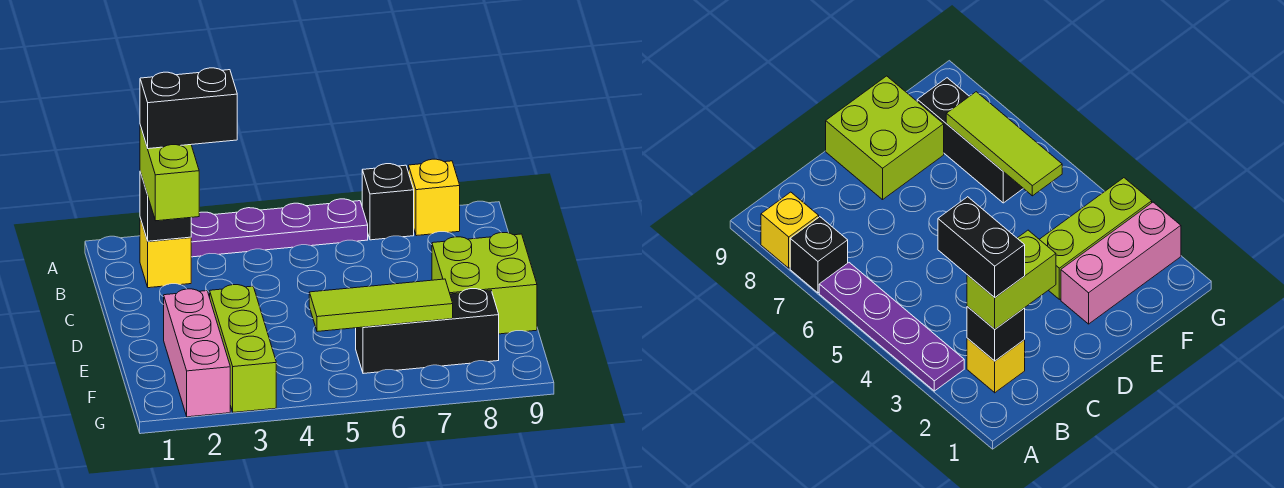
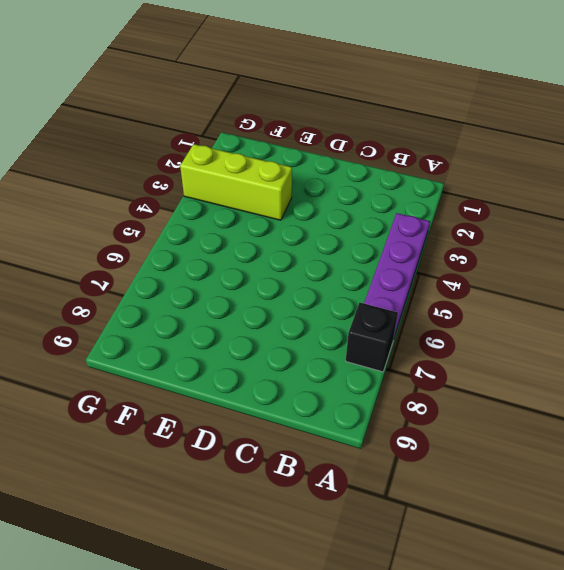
none -> yellow 1x1 brick [409,159,460,236]
none -> yellow 1x1 brick [140,218,191,288]
none -> lime 2x2 brick [432,233,537,334]

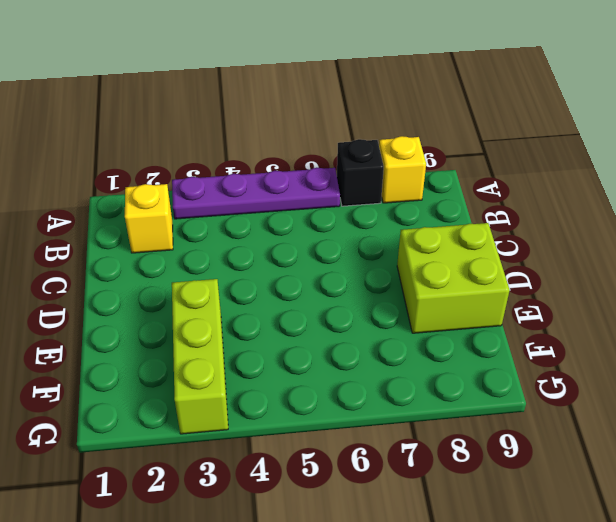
none -> pink 1x3 brick [164,289,230,417]
none -> black 1x3 brick [356,289,499,374]
none -> black 1x1 brick [140,172,191,241]

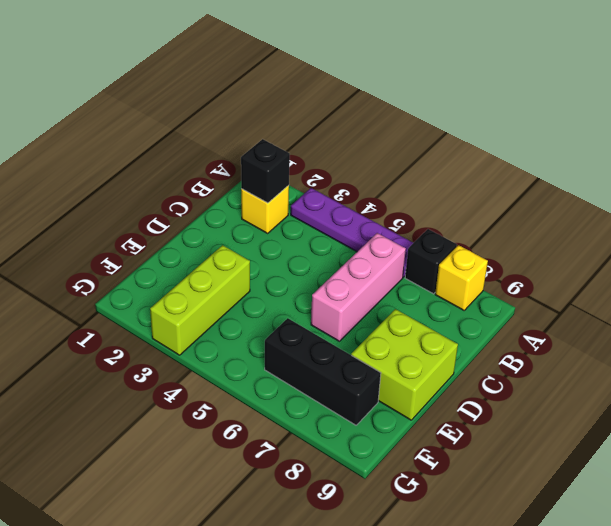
pink 1x3 brick [311,233,406,341] -> pink 1x3 brick moved to [164,289,230,417]
none -> lime 1x3 tile [309,279,453,332]
none -> lime 1x2 brick [140,126,199,221]
none -> black 1x2 brick [140,68,237,149]

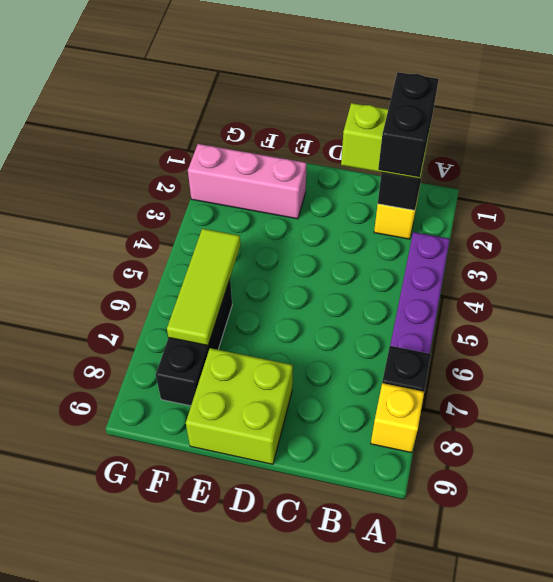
none -> lime 1x3 brick [210,285,276,412]

